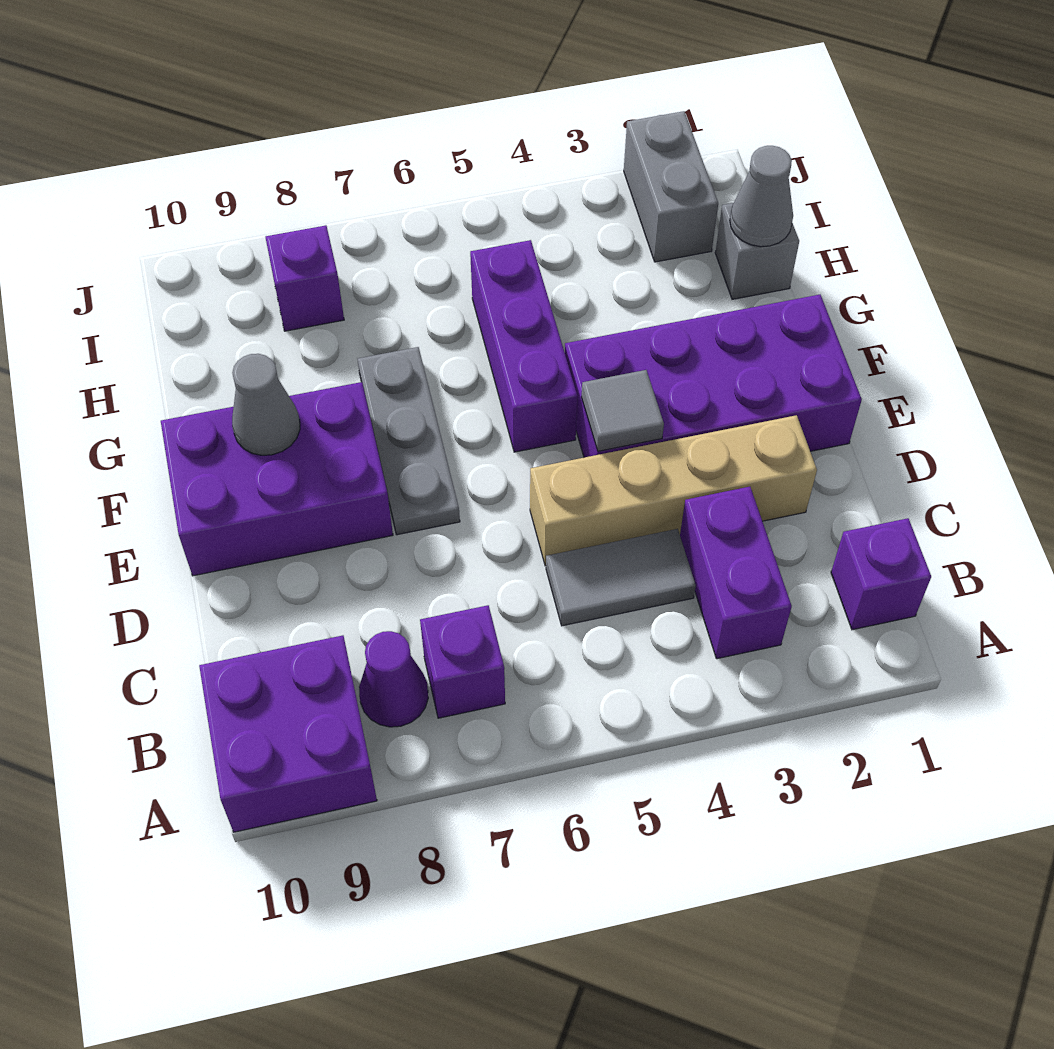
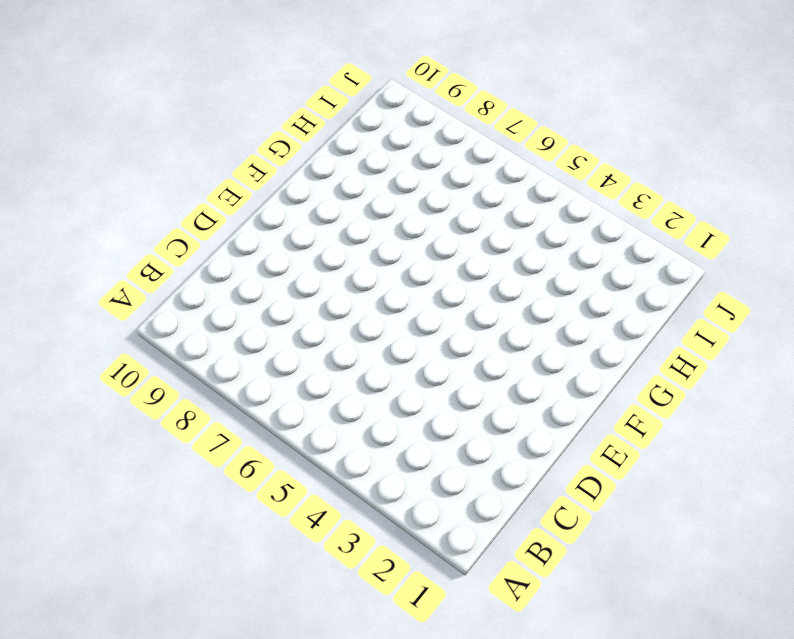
none -> purple 2x2 brick [199,635,377,832]
none -> purple 1x1 brick [831,518,931,630]
none -> purple 1x2 brick [680,487,792,659]

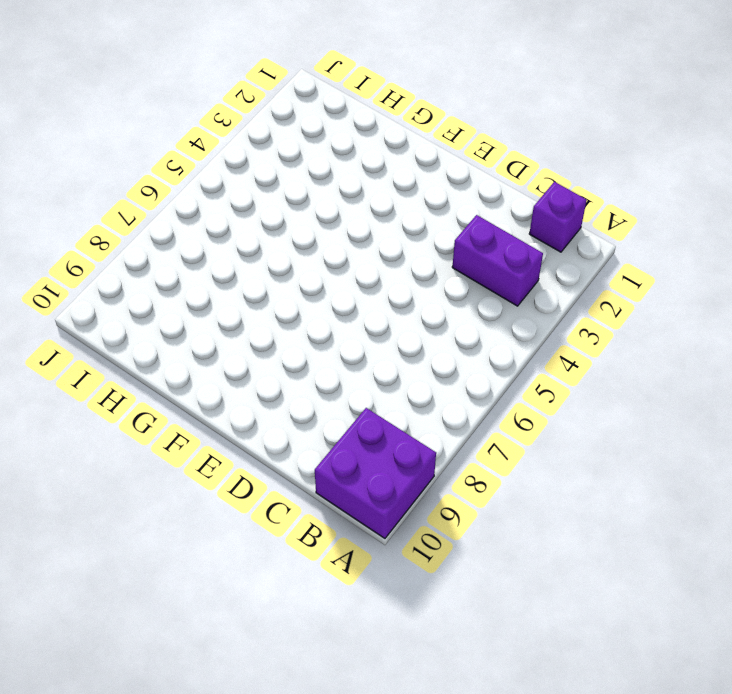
none -> purple 1x1 brick [420,605,505,718]
none -> purple 1x1 cone [359,631,428,727]
none -> grey 1x2 tile [546,529,696,626]

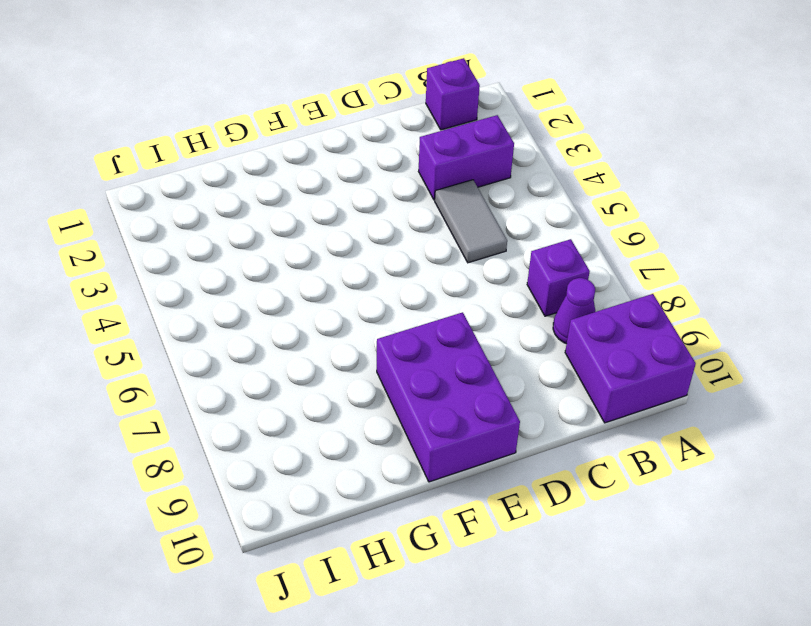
none -> tan 1x4 brick [530,415,817,566]
none -> purple 2x4 brick [565,295,862,457]
none -> grey 1x3 plate [358,347,460,535]

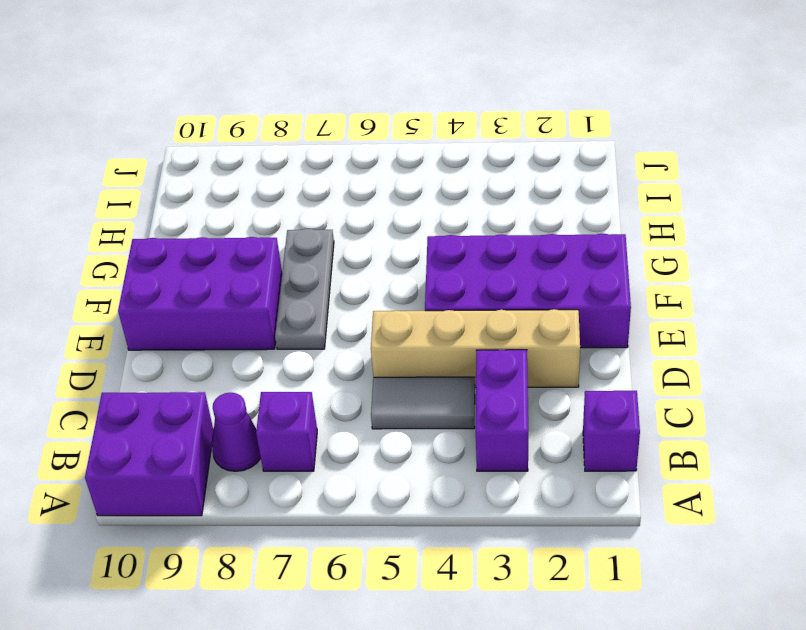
none -> purple 1x3 brick [470,240,577,452]
none -> grey 1x1 brick [715,203,799,299]
none -> grey 1x2 brick [624,111,718,262]

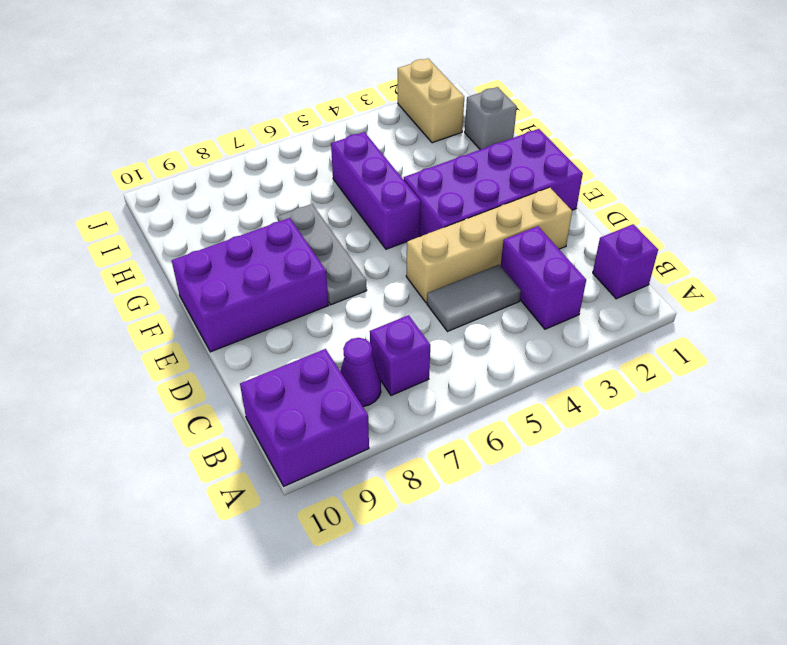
tan 1x2 brick [398,59,464,143] -> grey 1x2 brick [624,111,718,262]
none -> purple 1x1 brick [266,225,344,331]
none -> grey 1x1 tile [582,370,664,451]
none -> grey 1x1 cone [232,354,300,455]

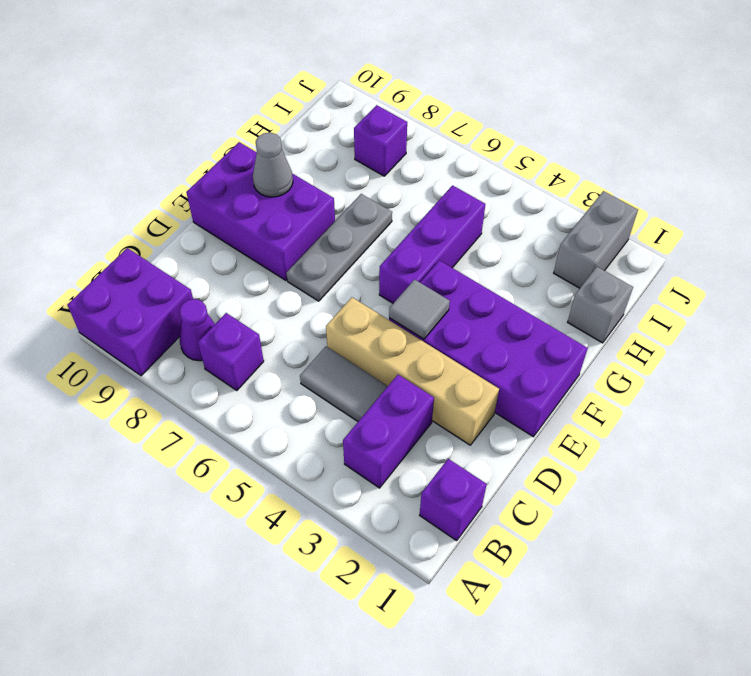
none -> grey 1x1 cone [730,146,793,247]

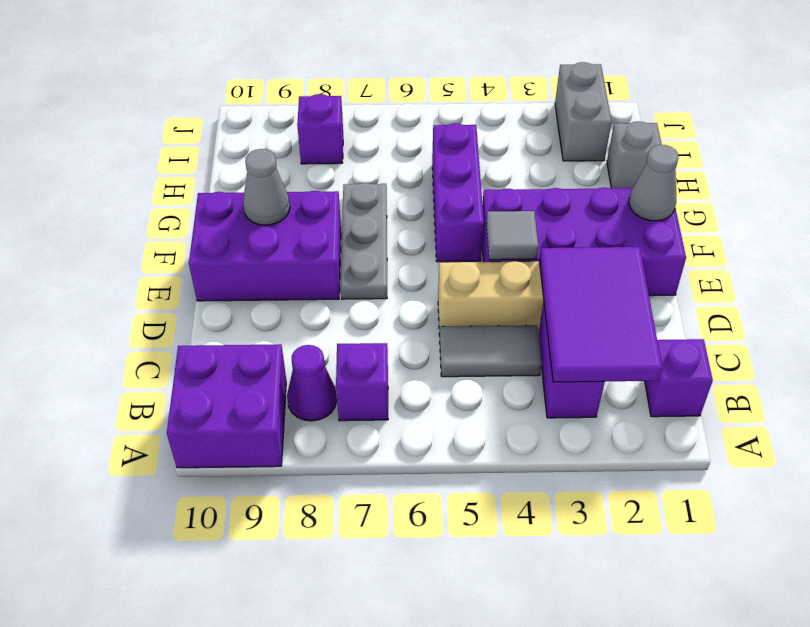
purple 2x3 tile [539,247,662,382] -> none
grey 1x1 cone [629,145,679,221] -> grey 1x1 cone moved to [730,146,793,247]

